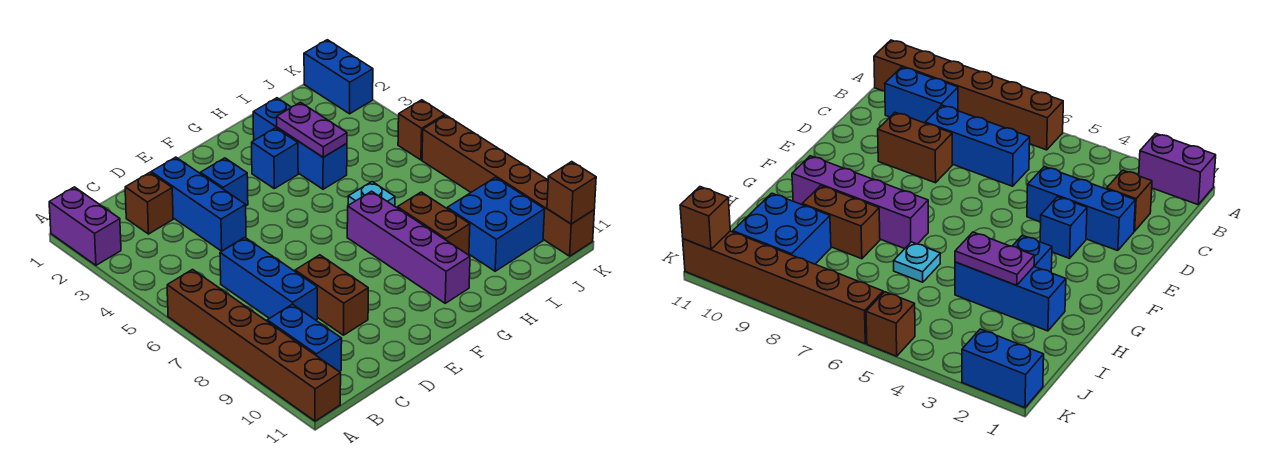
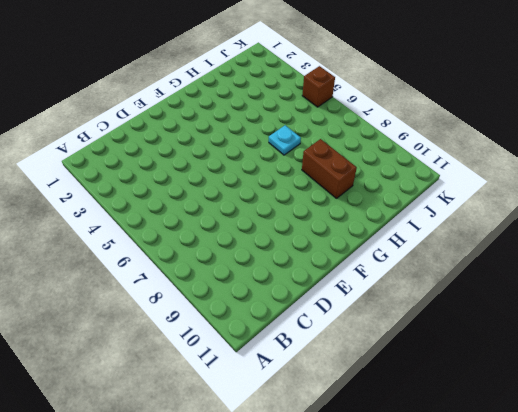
none -> purple 1x2 brick [49,187,121,265]
none -> brown 1x6 brick [167,270,341,421]
none -> blue 1x2 brick [267,304,342,372]

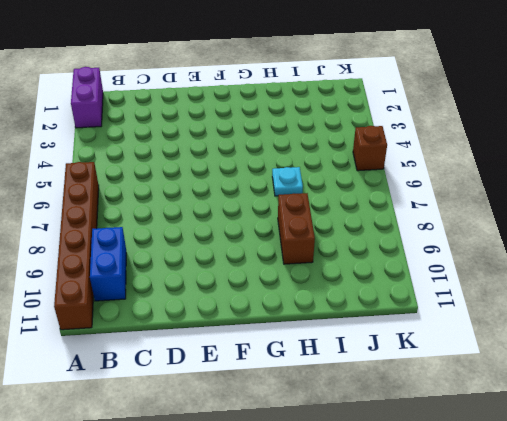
none -> brown 1x1 brick [125,173,173,234]
none -> blue 1x3 brick [220,238,317,320]
none -> blue 1x3 brick [151,157,246,251]

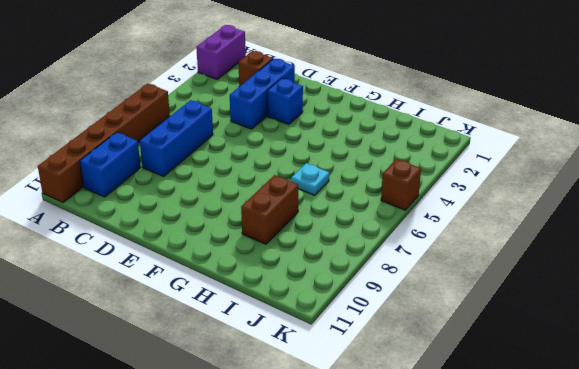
none -> brown 1x2 brick [295,255,368,335]
none -> blue 1x1 brick [252,128,298,189]
none -> purple 1x4 brick [347,191,470,303]

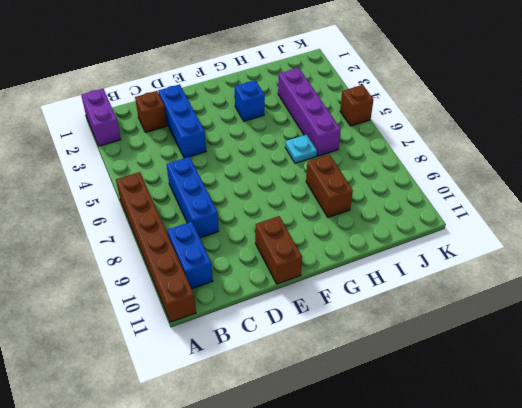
brown 1x2 brick [255,216,302,284] -> brown 1x2 brick moved to [295,255,368,335]
purple 1x4 brick [278,68,341,156] -> purple 1x4 brick moved to [347,191,470,303]
none -> blue 1x1 brick [201,158,248,206]
none -> blue 1x3 brick [253,98,347,189]
none -> blue 2x2 brick [447,177,545,271]

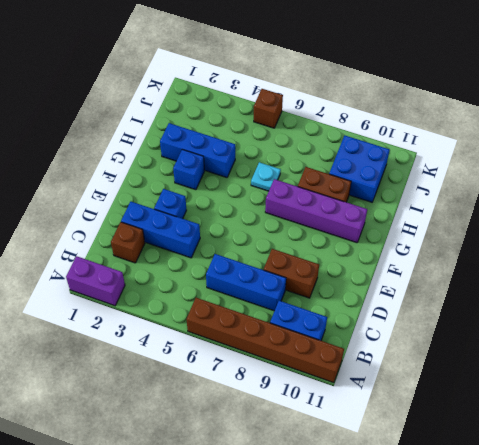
none -> blue 1x2 brick [304,40,373,114]
none -> brown 1x6 brick [422,115,594,256]
none -> purple 1x2 plate [277,102,347,157]

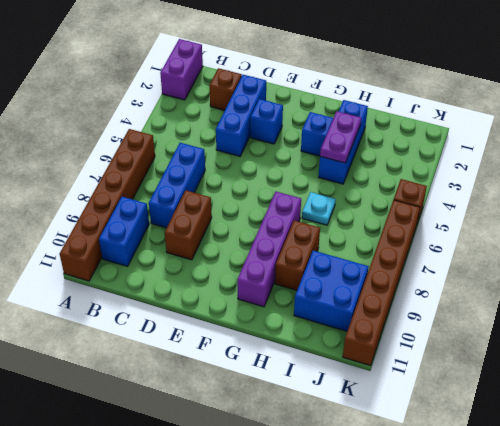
none -> blue 1x2 brick [304,40,373,114]
none -> brown 1x1 brick [547,162,596,224]

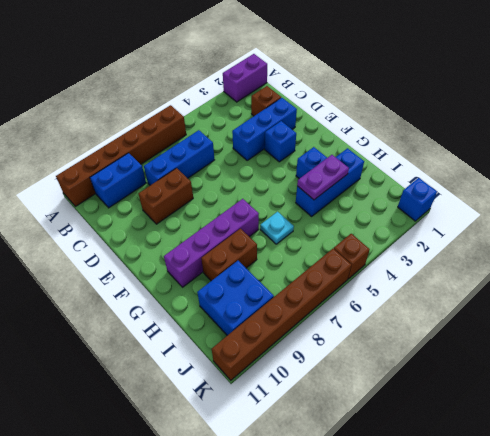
blue 1x1 brick [398,178,437,221] -> blue 1x2 brick [304,40,373,114]
none -> brown 1x1 brick [547,162,596,224]

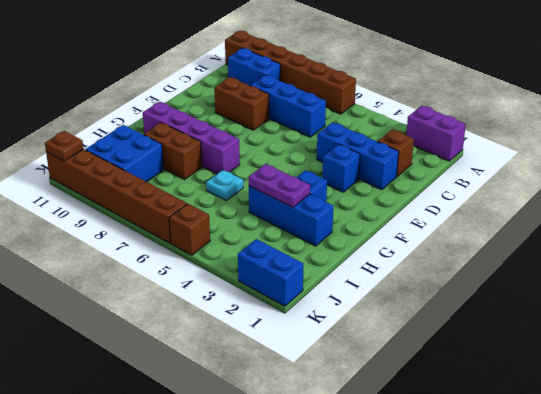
brown 1x1 plate [45,131,83,161] -> brown 1x1 brick [547,162,596,224]

